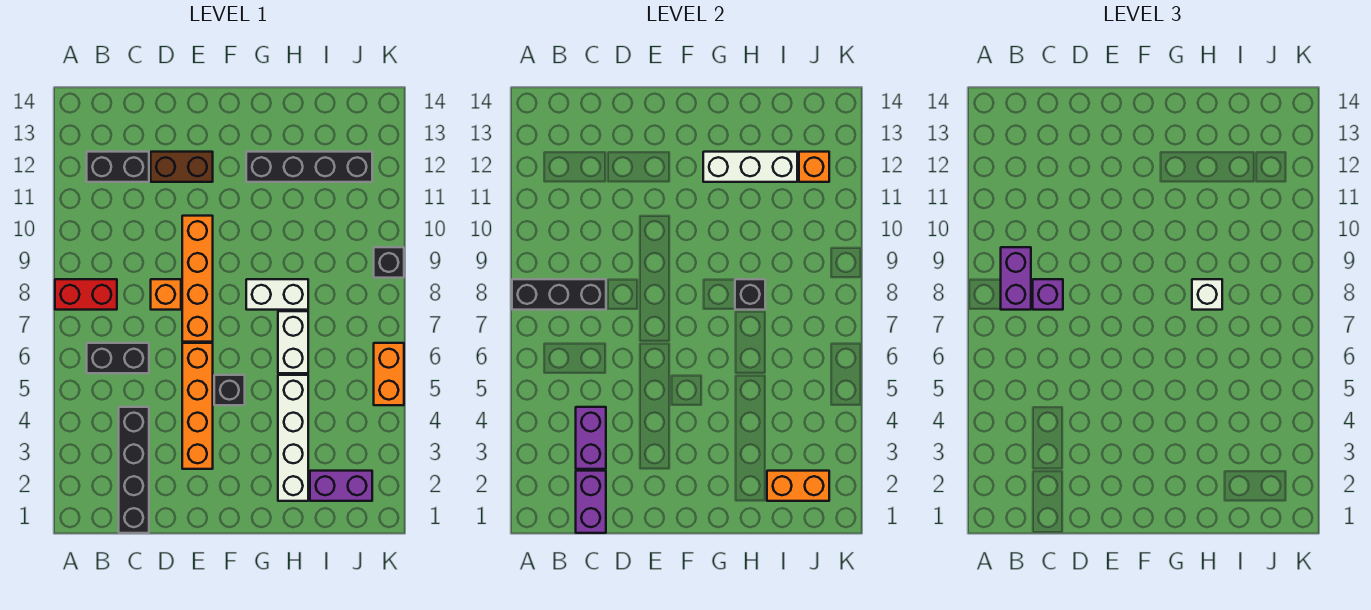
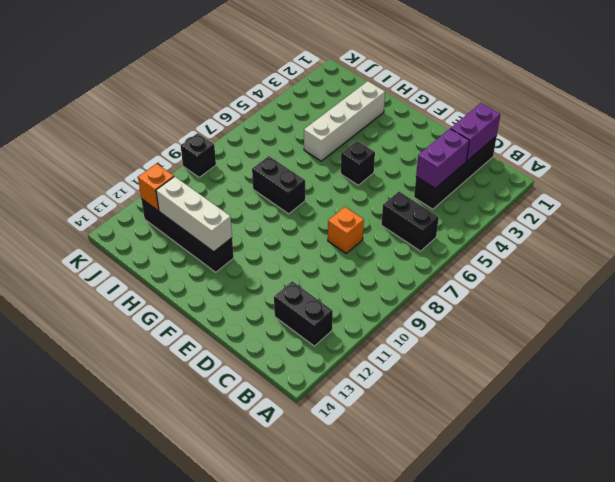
black 1x2 brick [252,156,305,214] -> white 1x2 brick [246,279,308,310]
none -> red 1x2 brick [55,279,117,310]
none -> brown 1x2 brick [151,152,213,182]
none -> orange 1x4 brick [182,343,213,469]

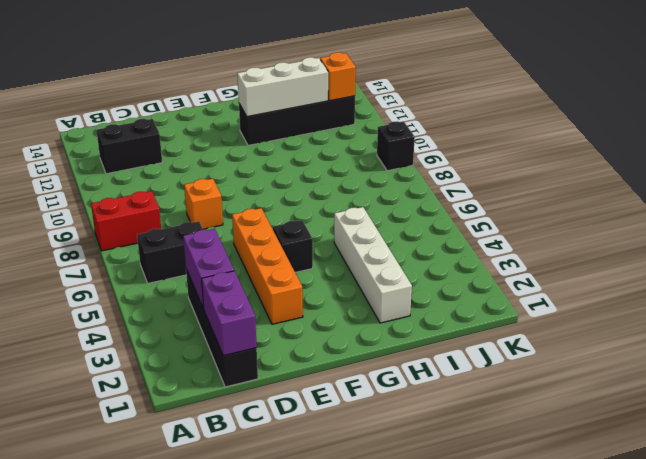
none -> brown 1x2 brick [151,152,213,182]
none -> orange 1x4 brick [182,216,213,342]
none -> white 1x2 brick [246,279,308,310]

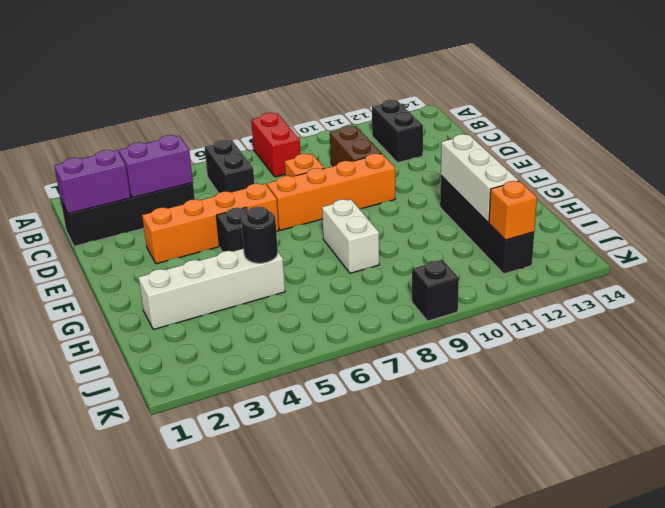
brown 1x2 brick [330,126,382,166] -> brown 1x2 brick moved to [151,152,213,182]
black 1x1 round brick [241,206,278,263] -> none
none -> white 1x2 brick [278,311,308,373]
none -> purple 1x2 brick [310,471,372,501]
none -> orange 1x2 brick [374,343,404,405]

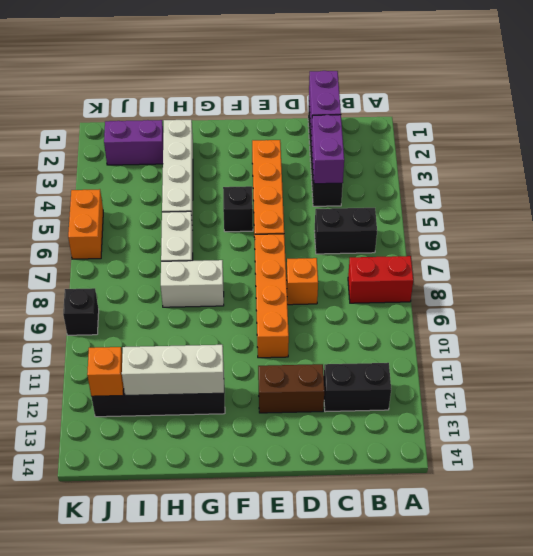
none -> black 1x3 brick [512,279,606,310]
none -> black 1x1 brick [735,279,765,310]
none -> orange 1x2 brick [767,471,829,501]

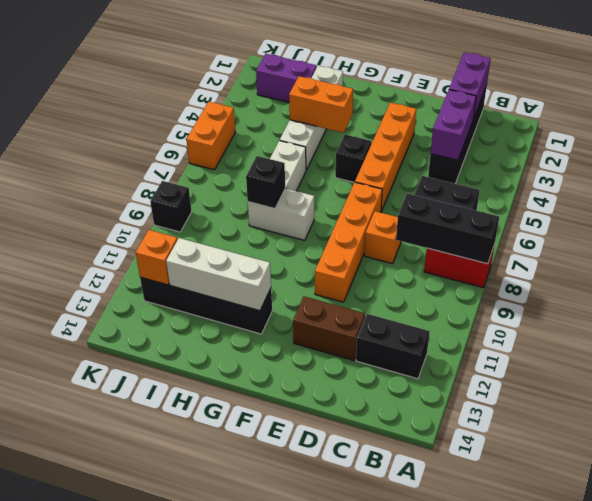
orange 1x2 brick [289,76,353,133] -> orange 1x2 brick moved to [767,471,829,501]
none -> purple 1x2 brick [1001,247,1031,310]
none -> purple 1x1 brick [1033,279,1063,310]
none -> white 1x1 brick [1192,279,1222,310]

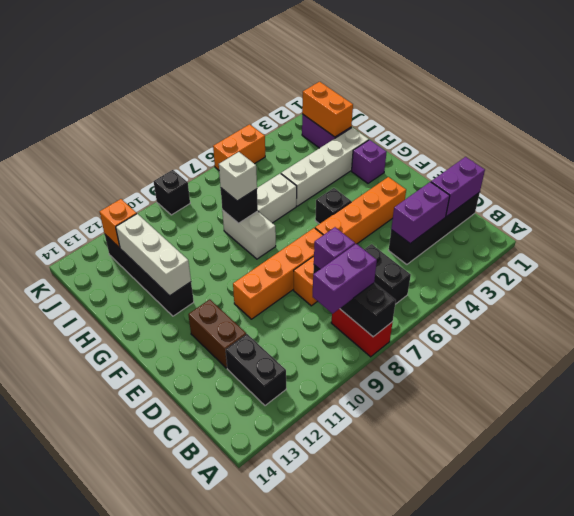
purple 1x1 brick [352,140,387,183] -> none

